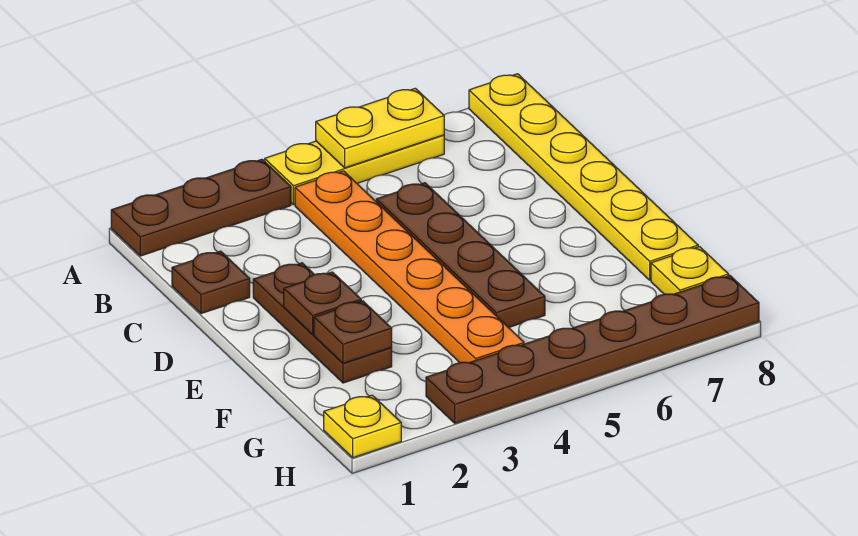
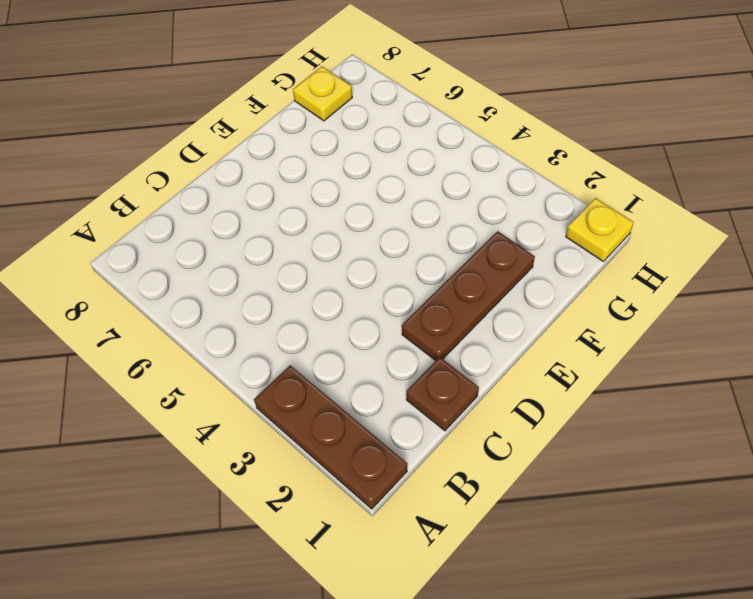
none -> yellow 1x3 plate [265,135,444,205]
none -> yellow 1x6 plate [469,74,698,280]
none -> orange 1x6 plate [295,171,524,363]

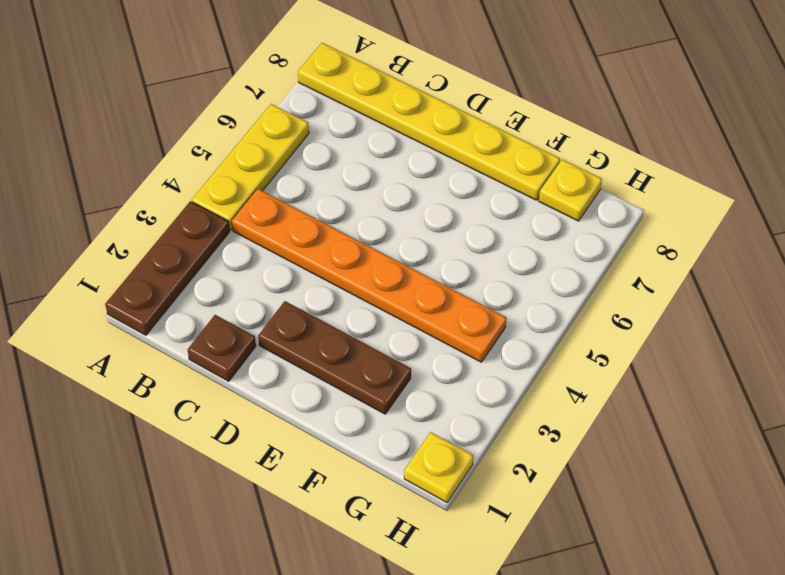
none -> brown 1x4 plate [376,183,545,328]
none -> brown 1x6 plate [426,275,759,423]
none -> yellow 1x2 plate [316,88,444,168]

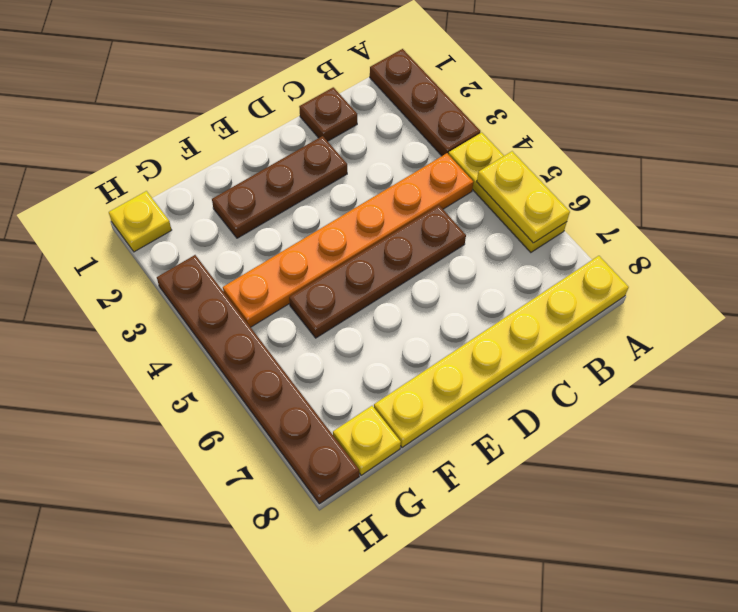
none -> brown 1x1 plate [284,272,361,335]
none -> brown 1x1 plate [314,301,392,363]

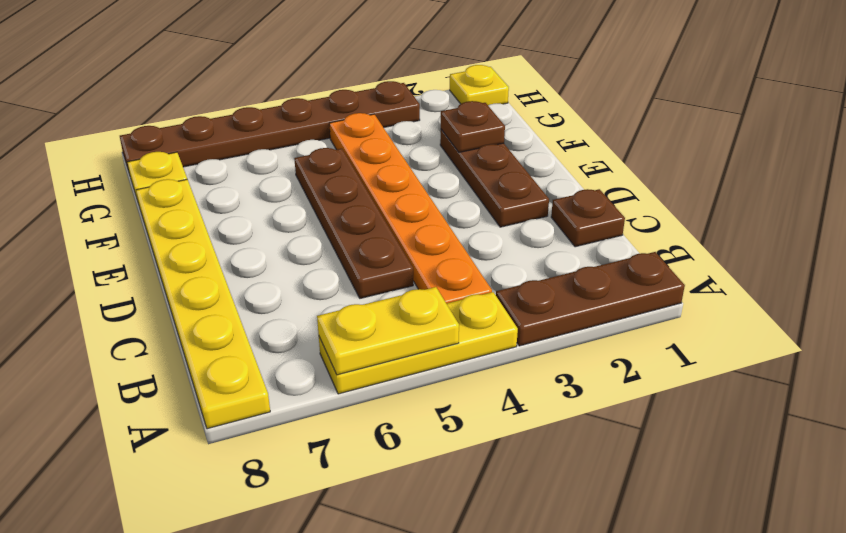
none -> brown 1x1 plate [284,272,361,335]

